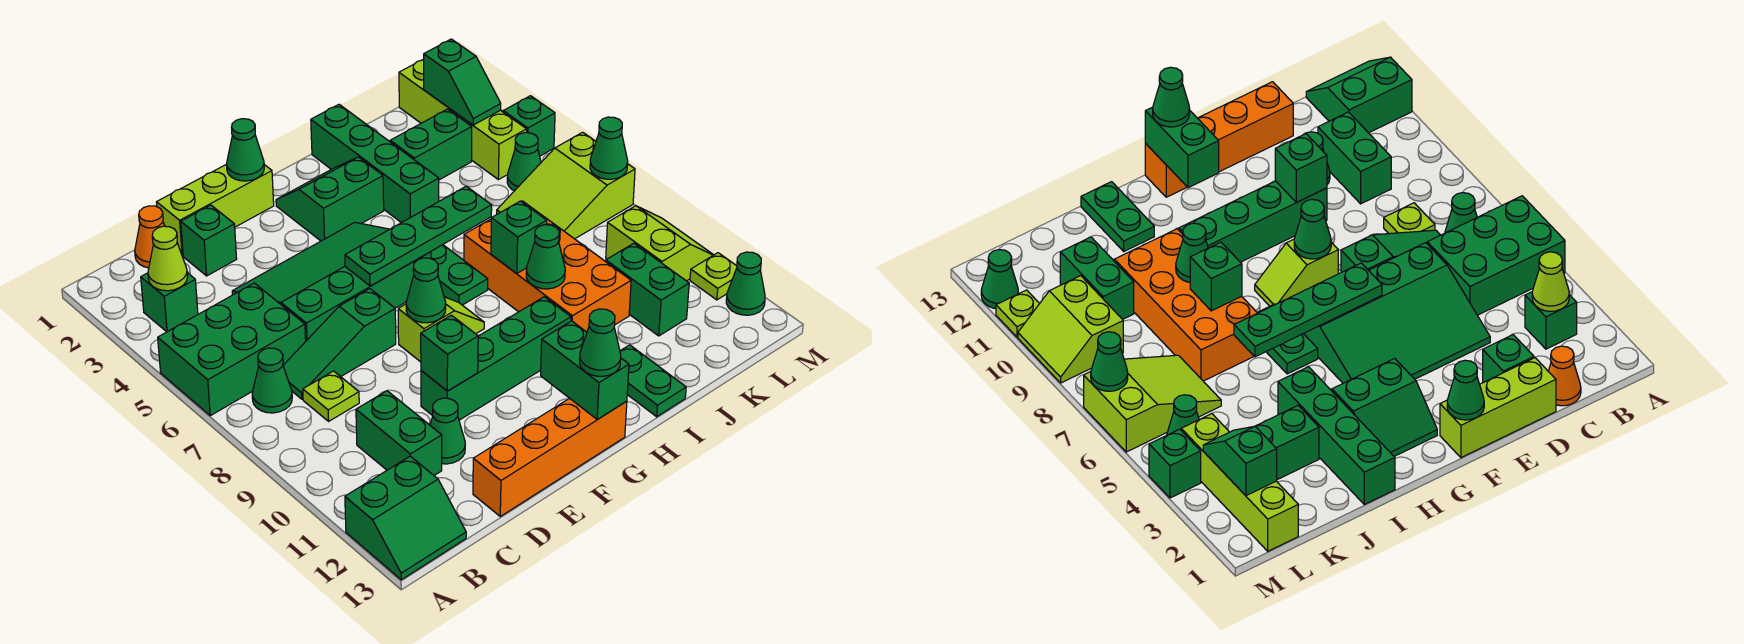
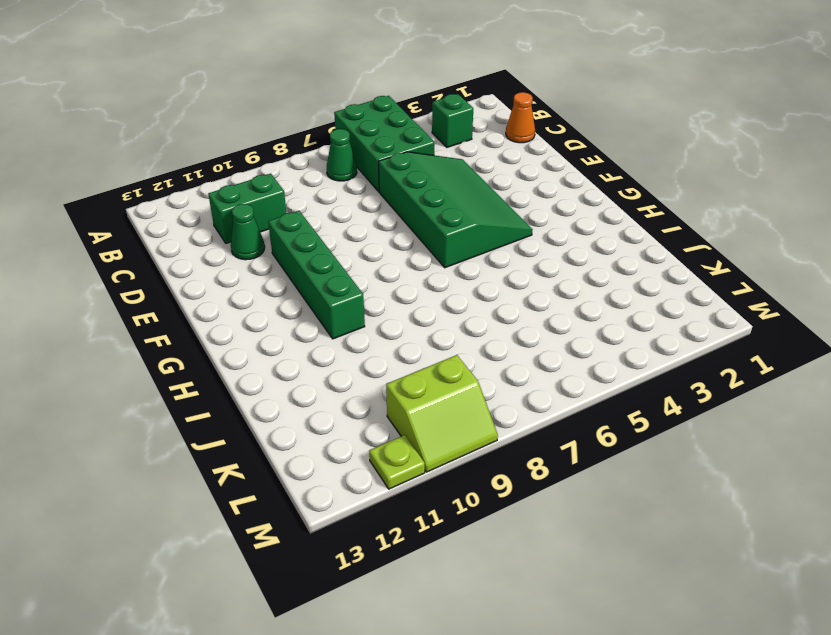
none -> green 2x2 slope [345,456,466,580]
none -> green 1x3 slope [283,289,396,399]
none -> lime 1x1 plate [303,371,359,421]
none -> lime 1x3 brick [157,164,274,256]

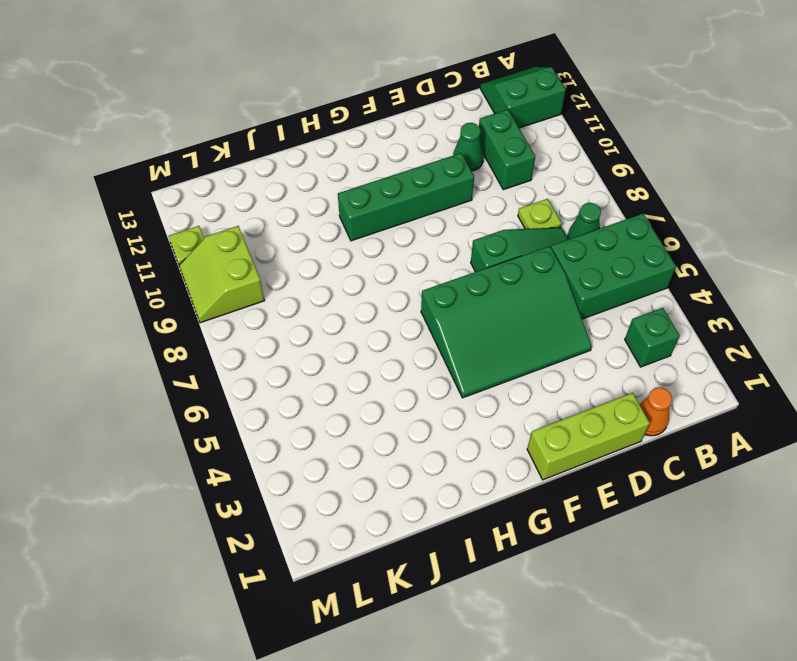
none -> green 1x1 brick [181,205,237,276]
none -> orange 1x4 brick [473,398,627,516]
none -> lime 1x2 slope [398,297,484,362]
none -> green 2x2 slope [276,157,384,241]

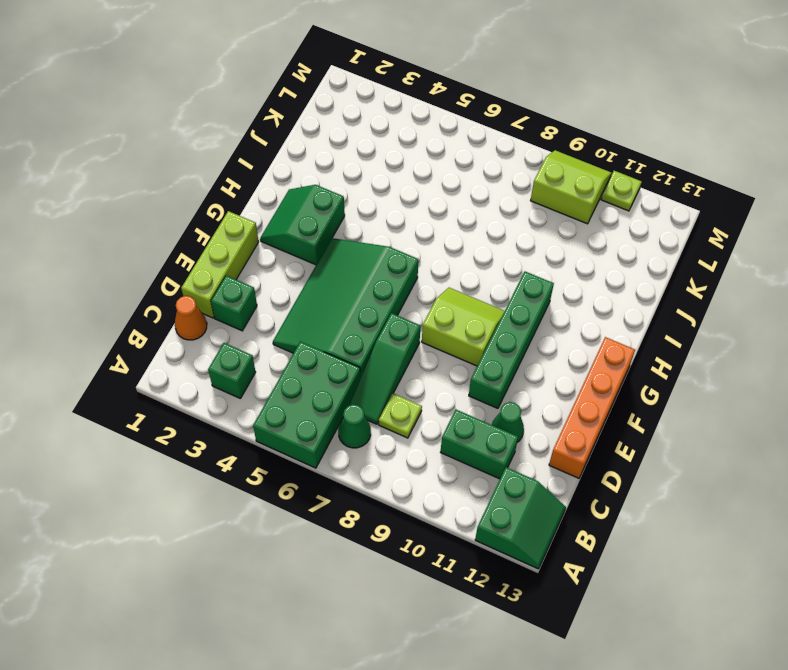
lime 2x2 slope [422,288,505,366] -> lime 1x2 slope [398,297,484,362]
none -> green 1x2 plate [431,245,488,305]
none -> green 1x4 brick [311,104,439,223]
none -> orange 2x4 brick [464,201,631,332]
none -> green 1x2 plate [620,345,686,417]

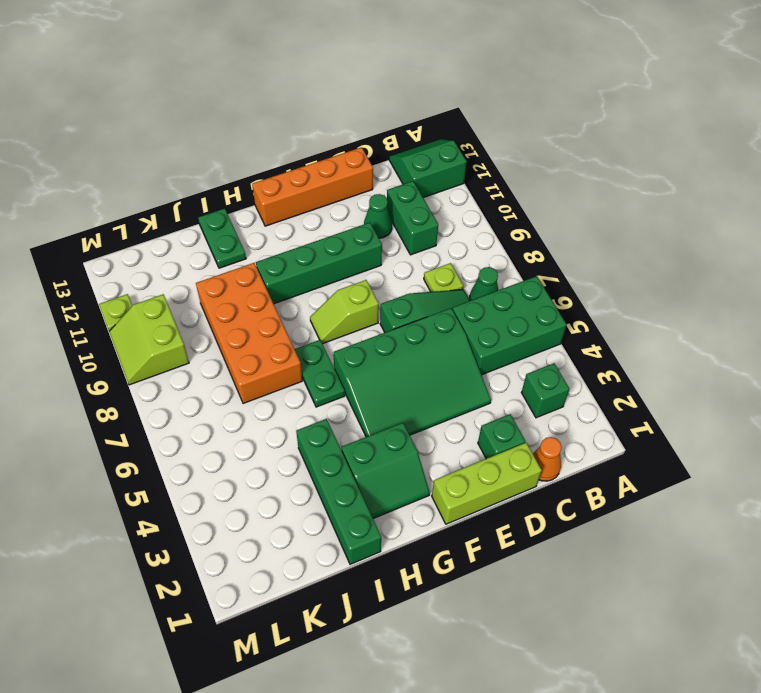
none -> green 1x2 brick [390,109,472,180]
none -> lime 2x3 slope [497,132,635,239]
none -> green 1x2 brick [606,243,689,336]
none -> lime 1x4 brick [399,59,527,180]

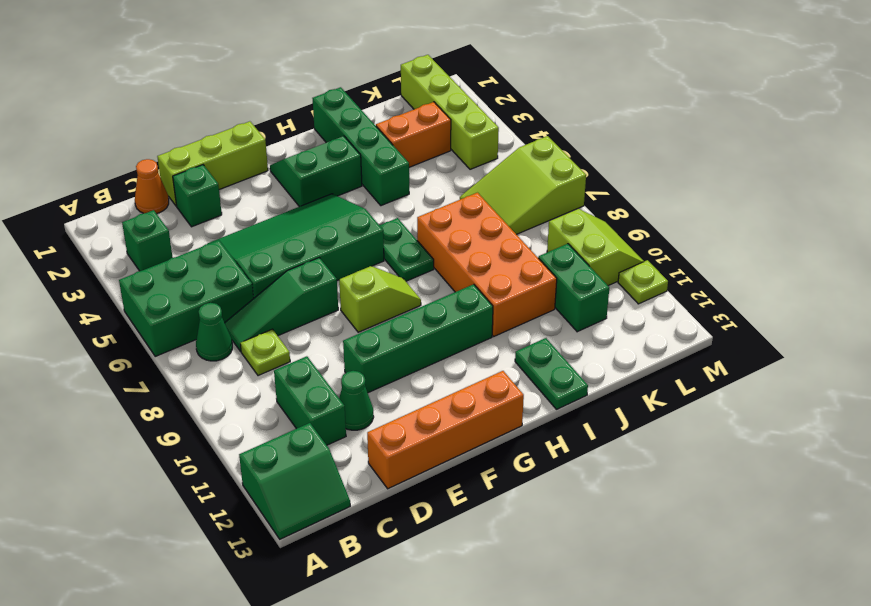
orange 1x2 brick [376,102,451,167] -> green 1x2 brick [390,109,472,180]
none -> green 1x1 cone [507,133,541,191]
none -> green 1x1 brick [503,96,555,156]
none -> green 1x1 cone [726,252,765,315]
none -> lime 1x1 cone [148,226,188,291]

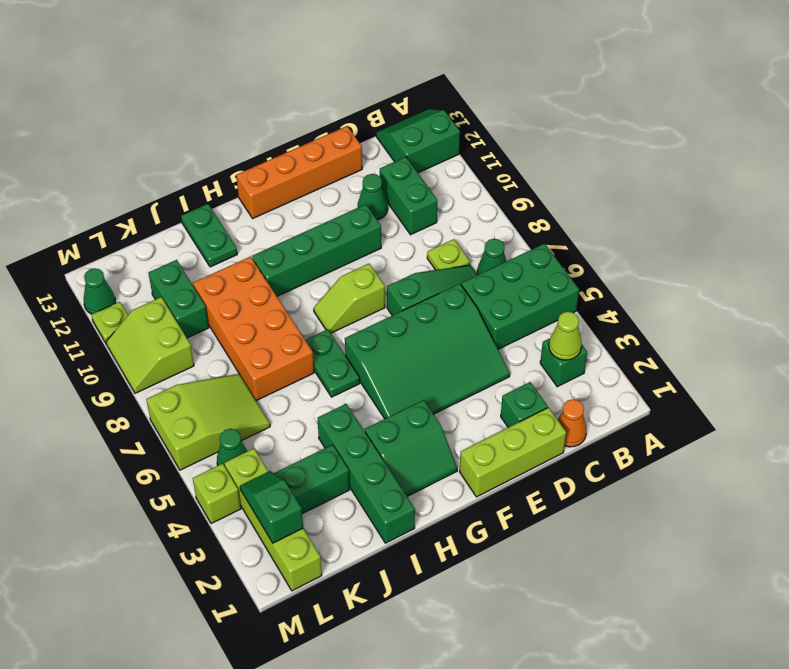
lime 1x1 brick [193,464,241,524] -> green 1x1 brick [503,96,555,156]
none -> green 1x1 brick [421,315,478,391]
none -> green 1x1 cone [227,119,264,181]
none -> green 1x4 plate [345,186,492,286]
none -> green 1x1 cone [406,258,446,323]

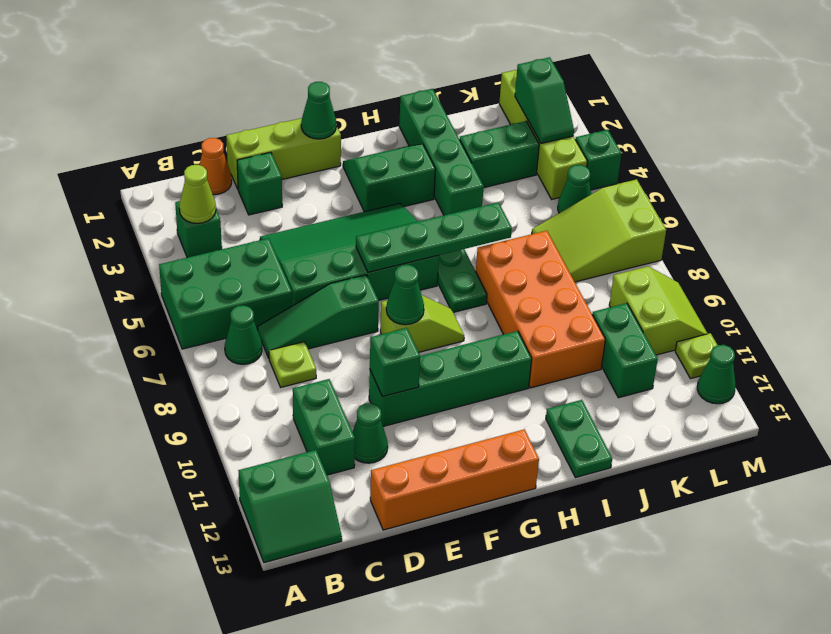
none -> green 1x2 brick [541,321,629,419]
none -> green 1x1 brick [491,201,547,273]
none -> green 1x1 cone [526,225,565,289]
none -> green 1x1 cone [590,117,628,179]

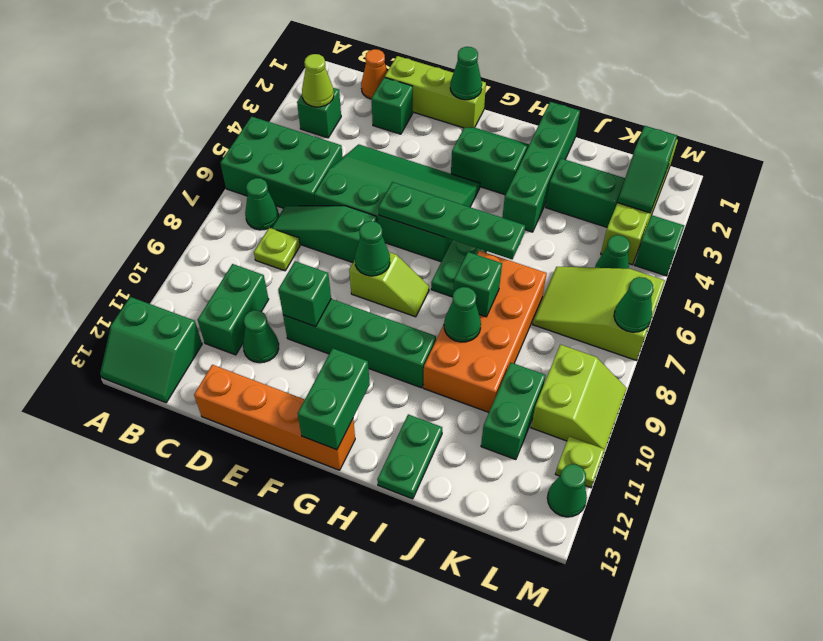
none -> green 1x1 cone [580,309,621,376]

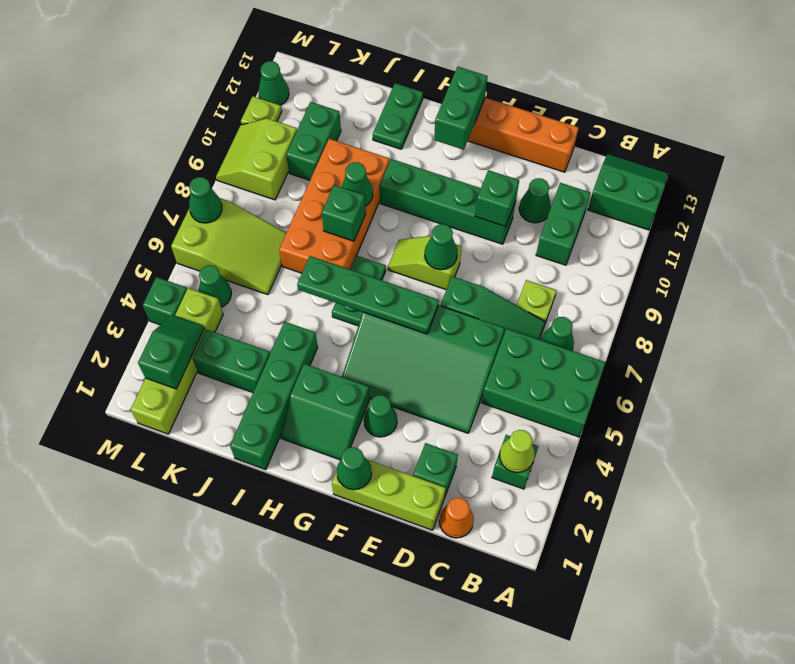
green 1x1 cone [364,395,397,437] -> green 1x1 cone moved to [580,309,621,376]

